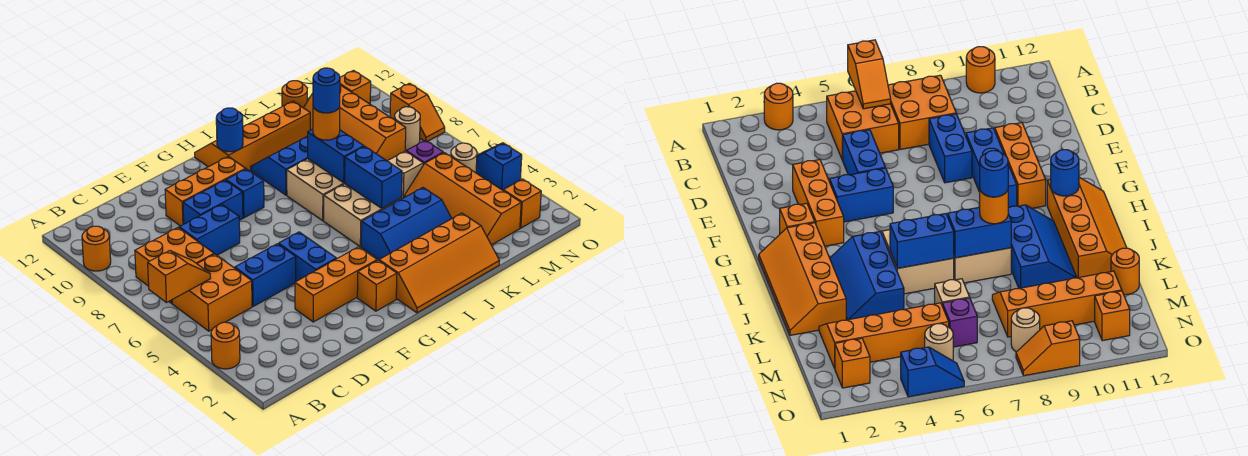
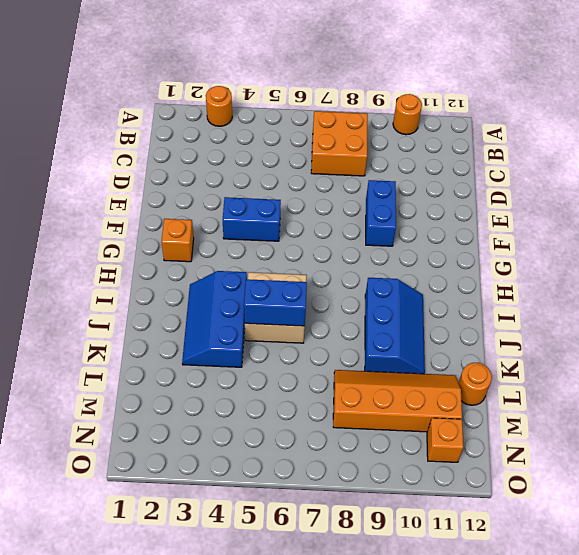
none -> orange 2x2 brick [172,254,252,331]
none -> blue 1x2 brick [235,244,296,306]
none -> blue 1x2 brick [179,204,240,255]
none -> orange 1x3 brick [295,247,377,322]

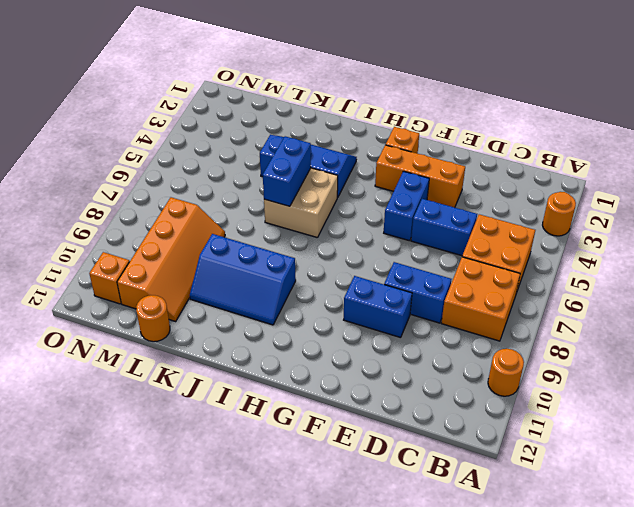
none -> orange 1x3 brick [165,156,246,226]
none -> blue 1x1 brick [226,169,264,218]
none -> orange 2x4 slope [379,213,499,313]
none -> orange 2x4 slope [195,101,310,171]

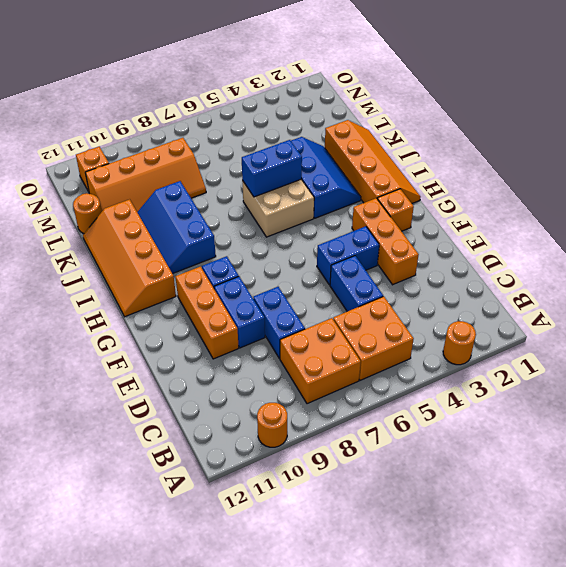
none -> tan 2x2 brick [287,159,345,221]
none -> orange 2x4 slope [404,153,521,245]
none -> tan 1x1 brick [388,151,423,199]
none -> purple 1x1 brick [406,140,443,165]

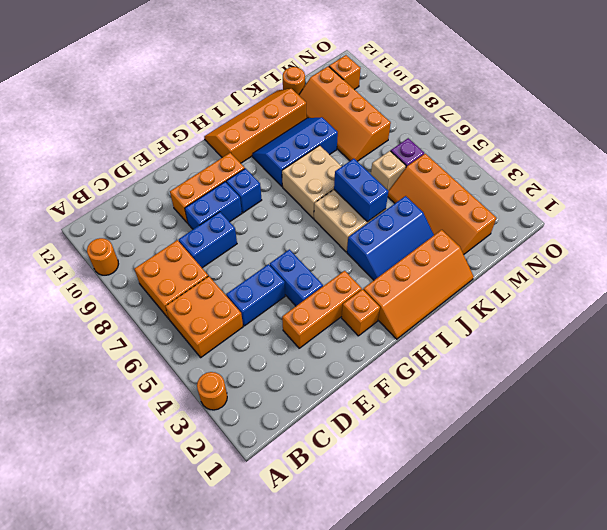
none -> orange 1x1 brick [503,179,541,228]
none -> tan 1x1 round brick [451,143,477,173]
none -> tan 1x1 round brick [395,107,420,150]
none -> blue 1x2 slope [476,143,522,190]

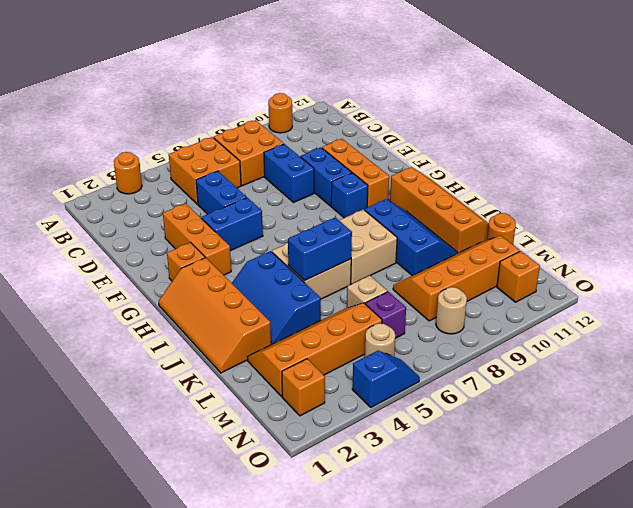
none -> orange 1x2 slope [390,83,445,141]
none -> orange 1x2 slope [148,251,211,303]
none -> blue 1x1 round brick [216,108,243,152]
none -> blue 1x2 brick [308,129,364,183]

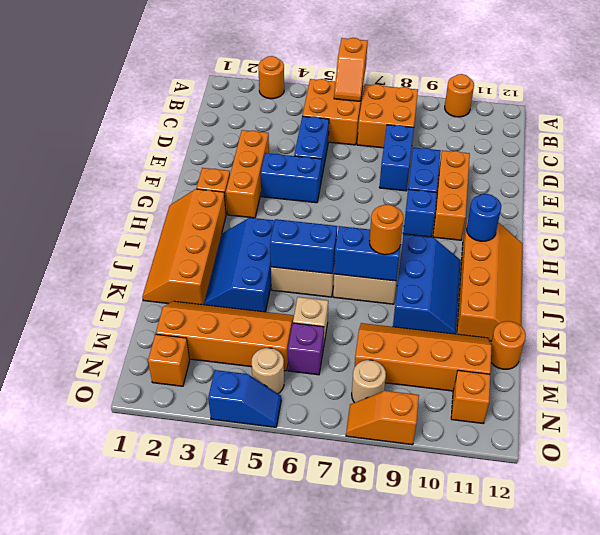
none -> blue 1x1 round brick [313,68,340,113]

